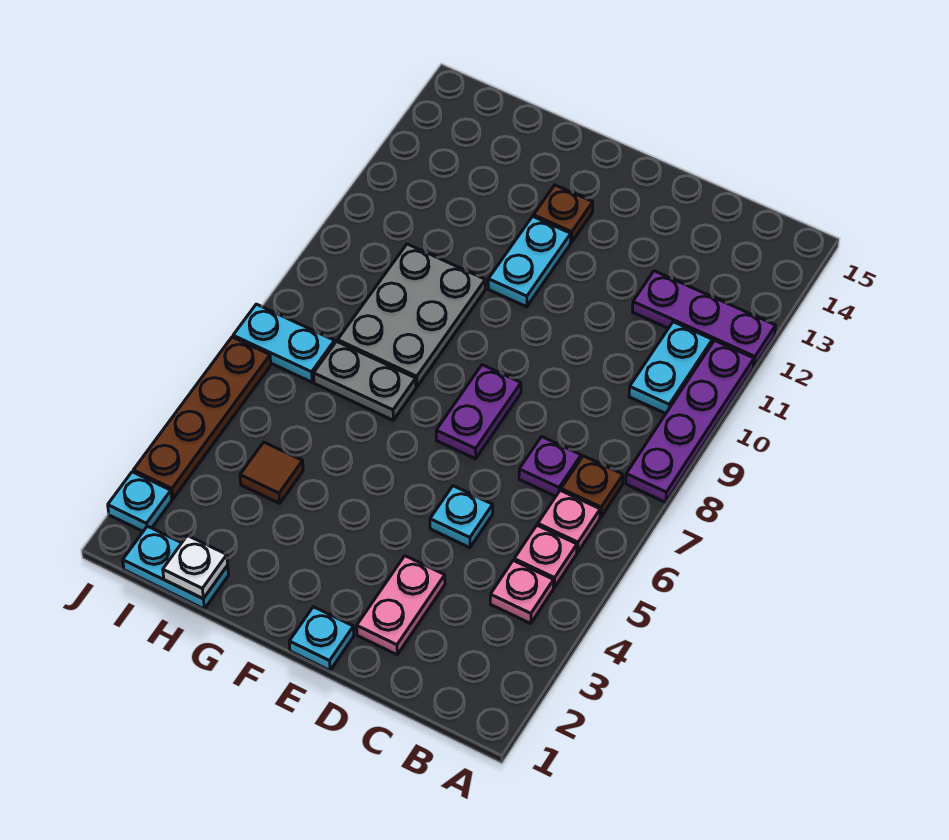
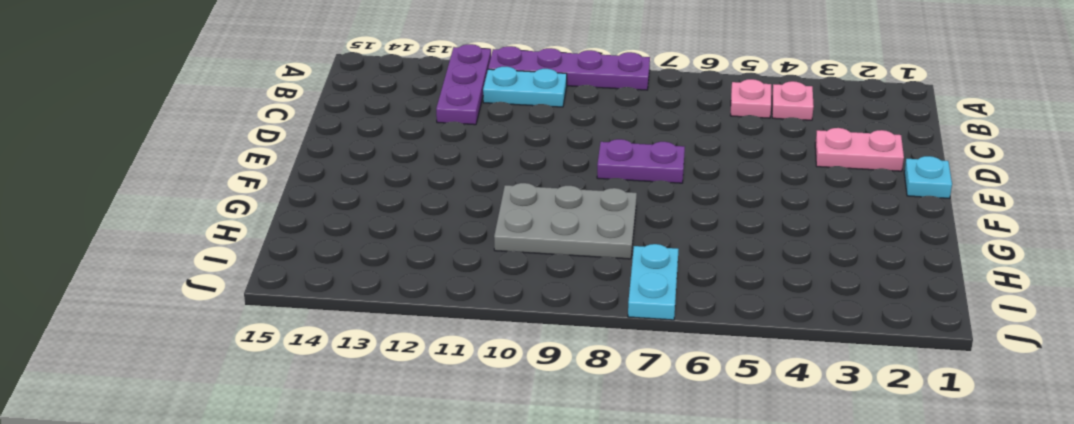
none -> pink 1x1 plate [538,490,600,552]
none -> brown 1x1 plate [561,456,623,517]
none -> purple 1x1 plate [519,437,581,496]

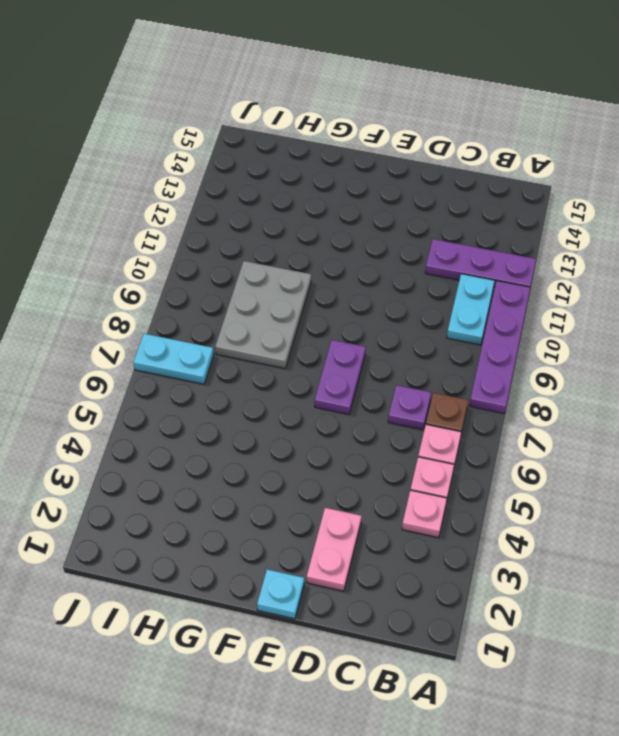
none -> cyan 1x1 plate [430,486,493,548]
none -> cyan 1x2 plate [488,216,571,307]
none -> brown 1x1 plate [533,185,593,243]

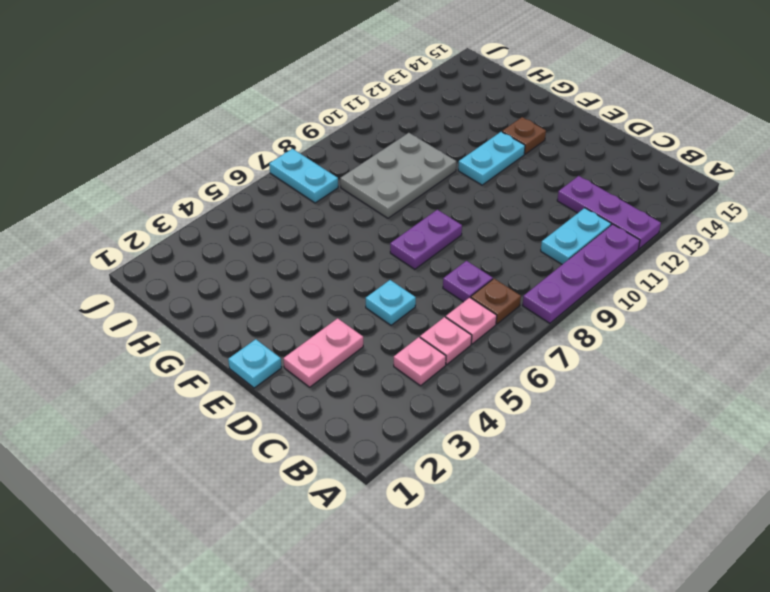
none -> grey 1x2 plate [314,341,416,420]
none -> cyan 1x2 plate [123,526,229,609]
none -> brown 1x1 tile [240,442,303,503]

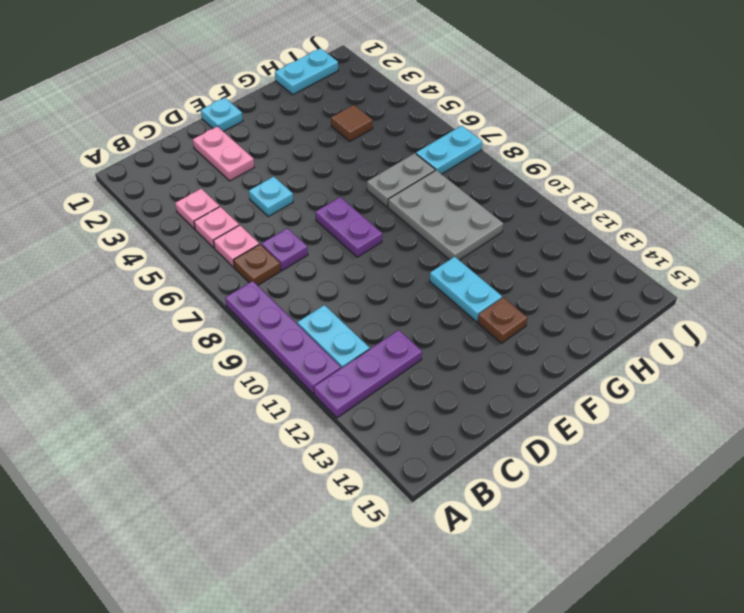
none -> cyan 1x1 plate [108,472,172,531]
none -> brown 1x4 plate [133,337,271,499]
none -> white 1x1 plate [163,536,228,599]

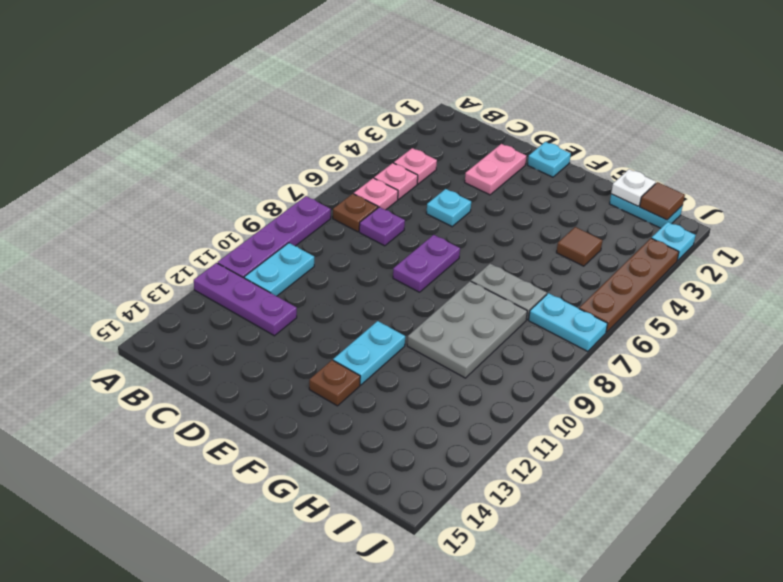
brown 1x1 tile [640,182,685,220] -> none

